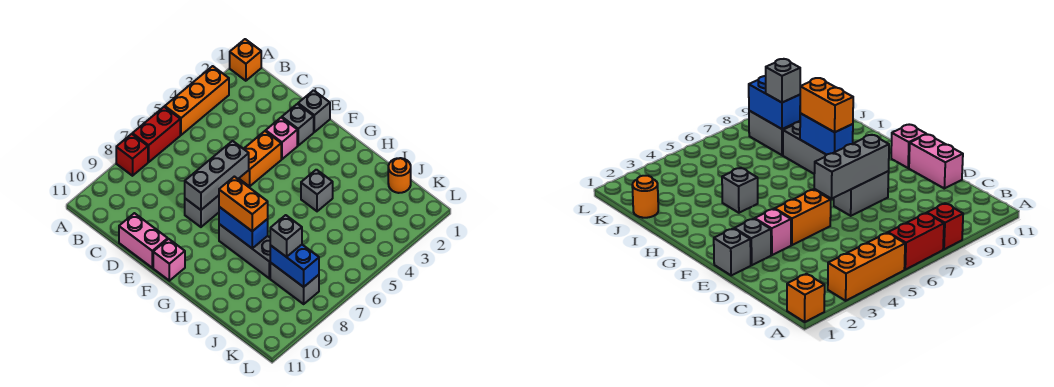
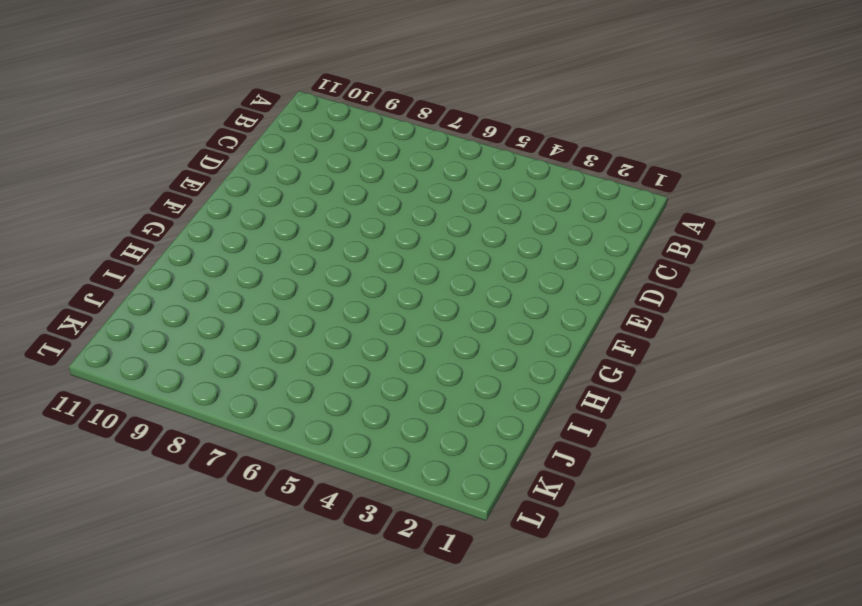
none -> orange 1x1 brick [230,39,261,81]
none -> orange 1x3 brick [165,66,229,135]
none -> red 1x2 brick [132,107,180,162]

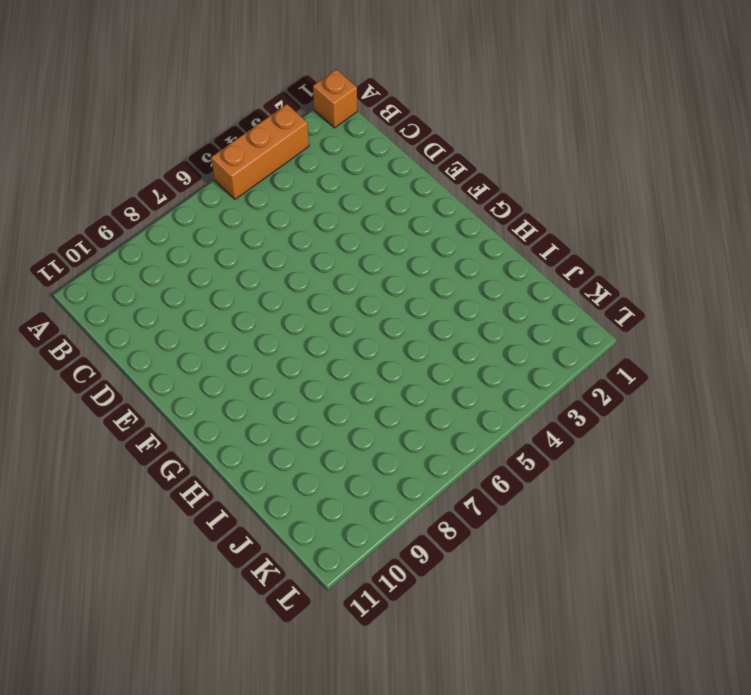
none -> red 1x2 brick [132,107,180,162]
none -> red 1x1 brick [116,134,148,176]
none -> pink 1x2 brick [119,213,168,268]

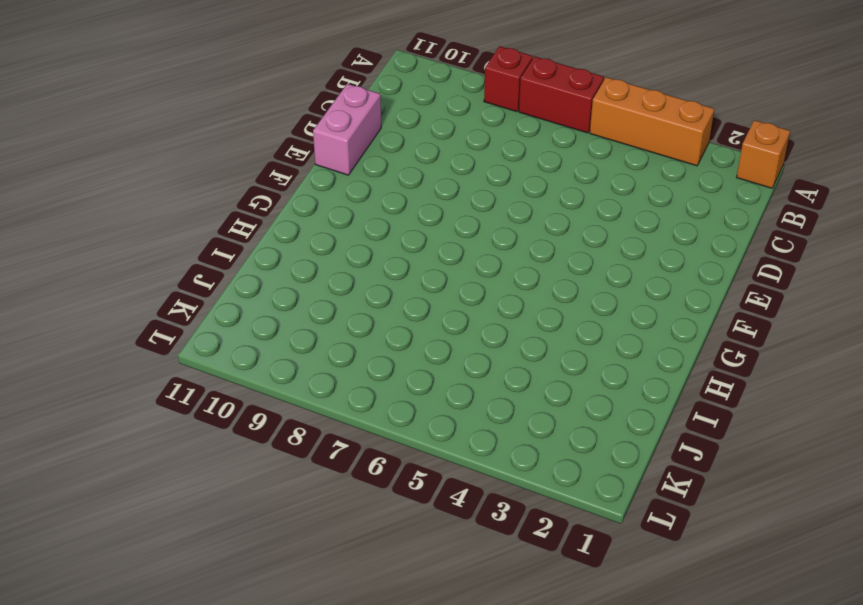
none -> grey 1x1 brick [298,90,330,132]
none -> grey 1x1 brick [282,104,314,146]
none -> pink 1x1 brick [266,118,297,159]

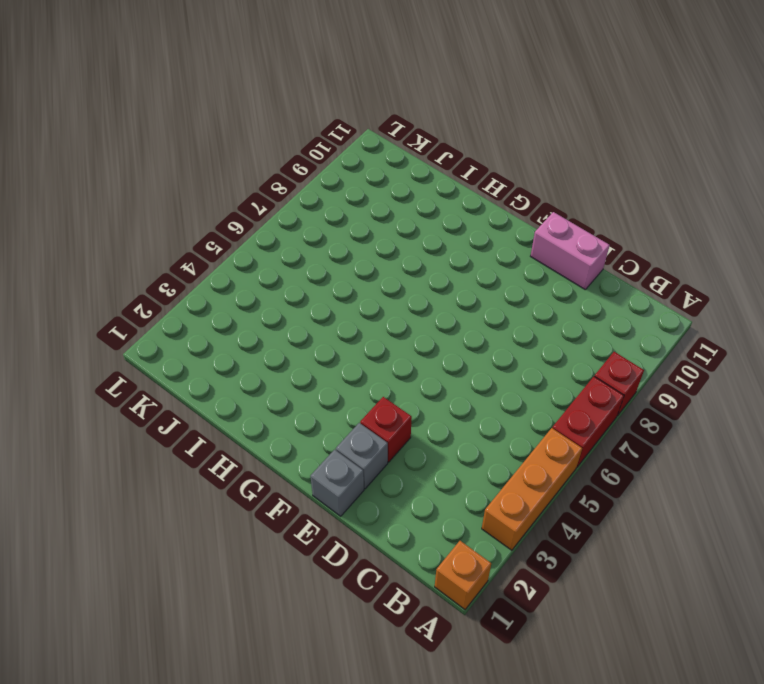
red 1x1 brick [360,397,412,462] -> pink 1x1 brick [266,118,297,159]
none -> orange 1x2 brick [239,131,281,186]
none -> grey 1x2 brick [185,196,219,227]
none -> pink 1x1 brick [153,239,185,281]

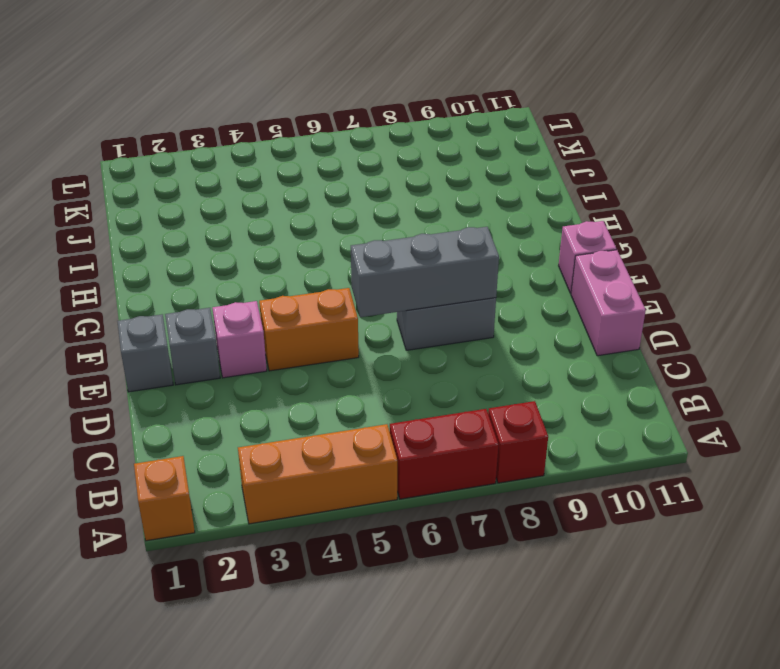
none -> grey 1x3 brick [219,224,270,278]
none -> grey 1x1 brick [301,170,333,211]
none -> orange 1x1 round brick [388,158,411,193]

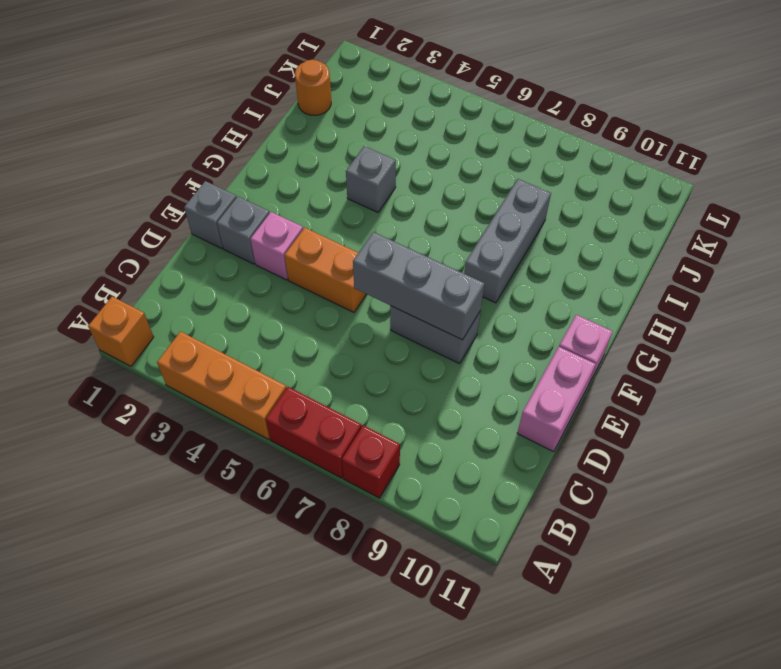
none -> grey 1x2 brick [270,262,319,304]
none -> blue 1x2 brick [219,207,268,249]
none -> blue 1x2 brick [270,245,319,287]

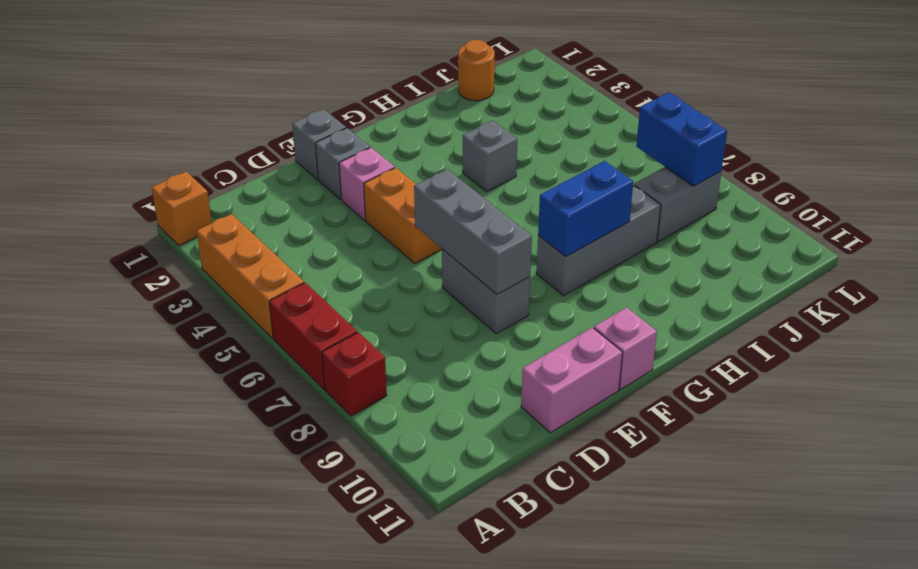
blue 1x2 brick [636,92,727,186] -> blue 1x2 brick turned to [270,245,319,287]
none -> orange 1x2 brick [219,177,268,231]
none -> grey 1x1 brick [270,215,302,257]

